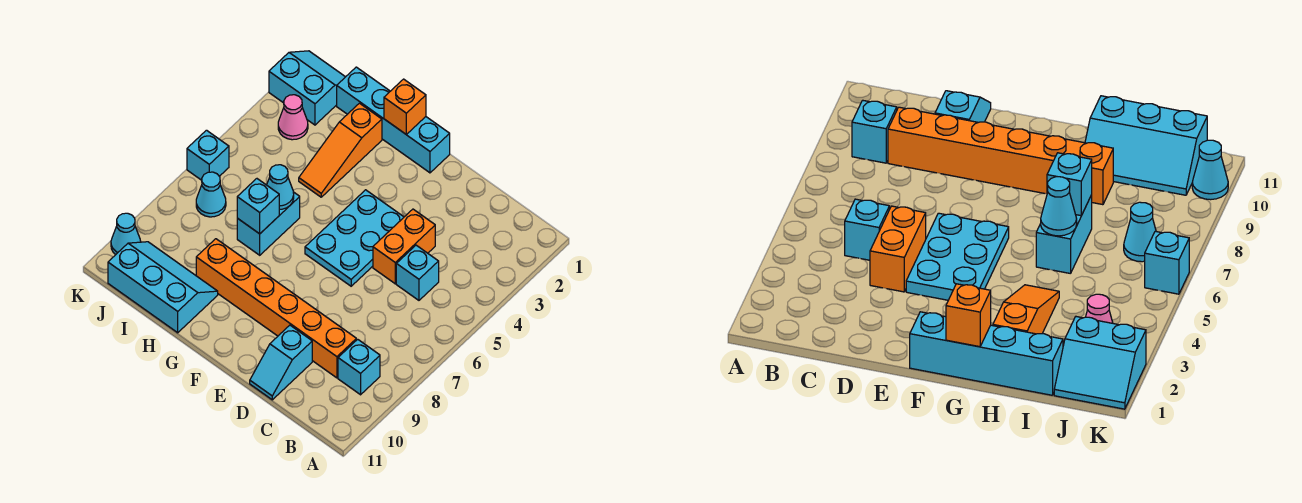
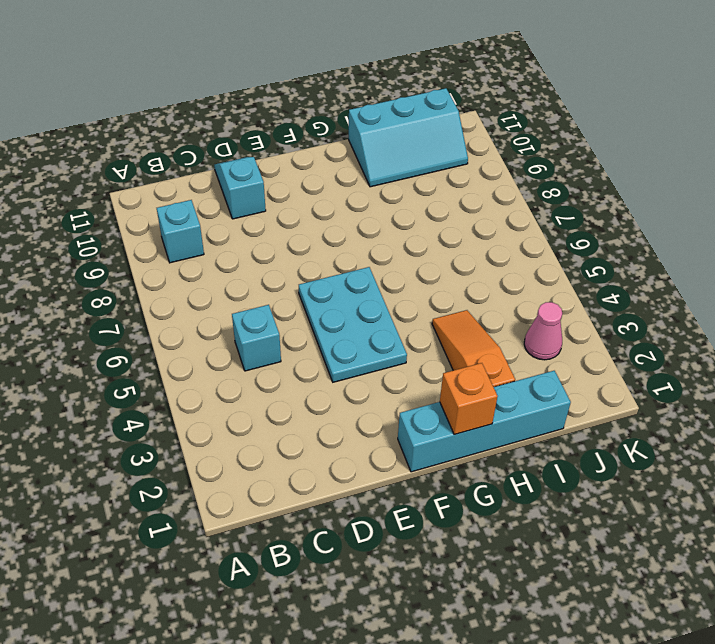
none -> orange 1x6 brick [196,239,356,378]
none -> orange 1x2 brick [373,209,435,284]
none -> cyan 1x2 brick [237,192,300,255]

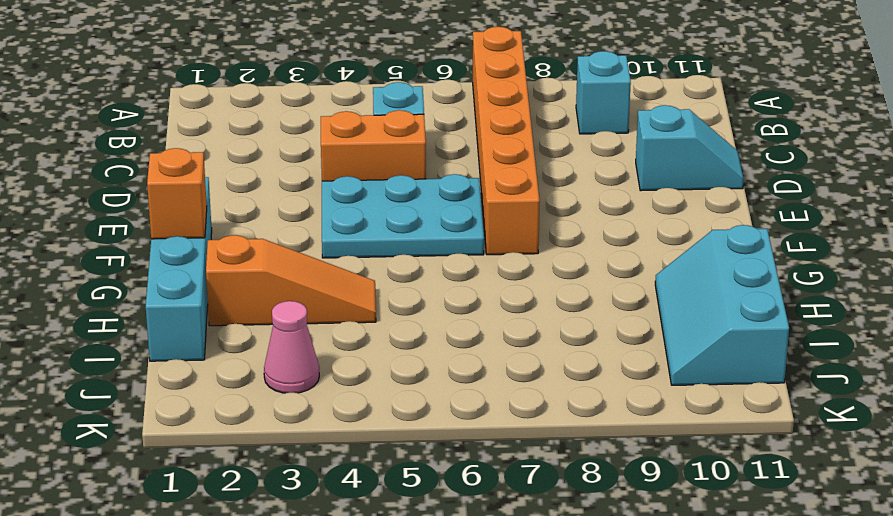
orange 1x6 brick [473,27,540,255] -> orange 1x6 brick moved to [196,239,356,378]
none -> cyan 1x2 brick [237,192,300,255]
none -> cyan 2x2 slope [269,51,345,125]
none -> cyan 1x1 cone [196,172,226,217]

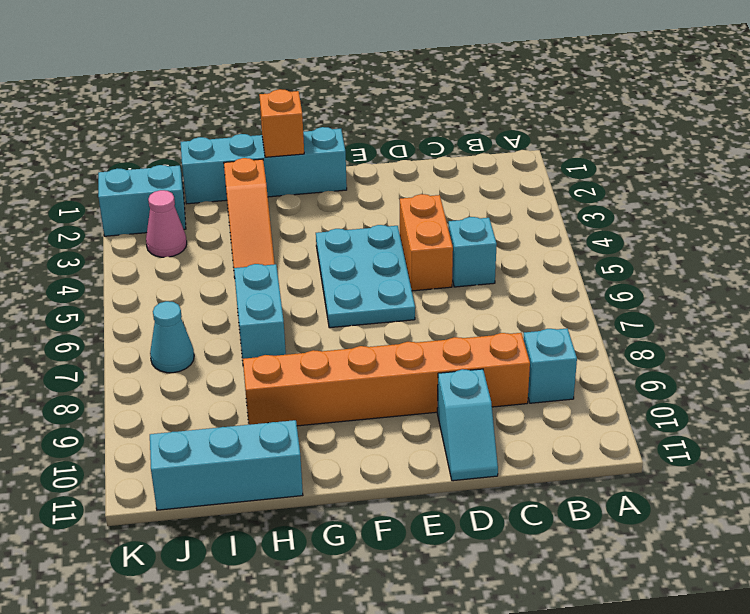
none -> cyan 1x1 brick [187,130,229,180]
none -> cyan 1x1 cone [111,213,141,255]
none -> cyan 1x1 cone [267,165,294,209]

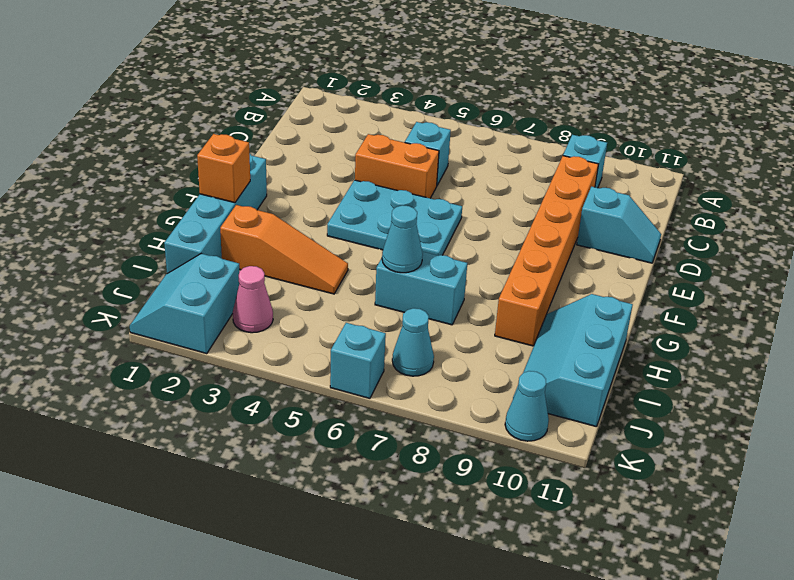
none -> cyan 1x1 brick [237,179,279,234]

